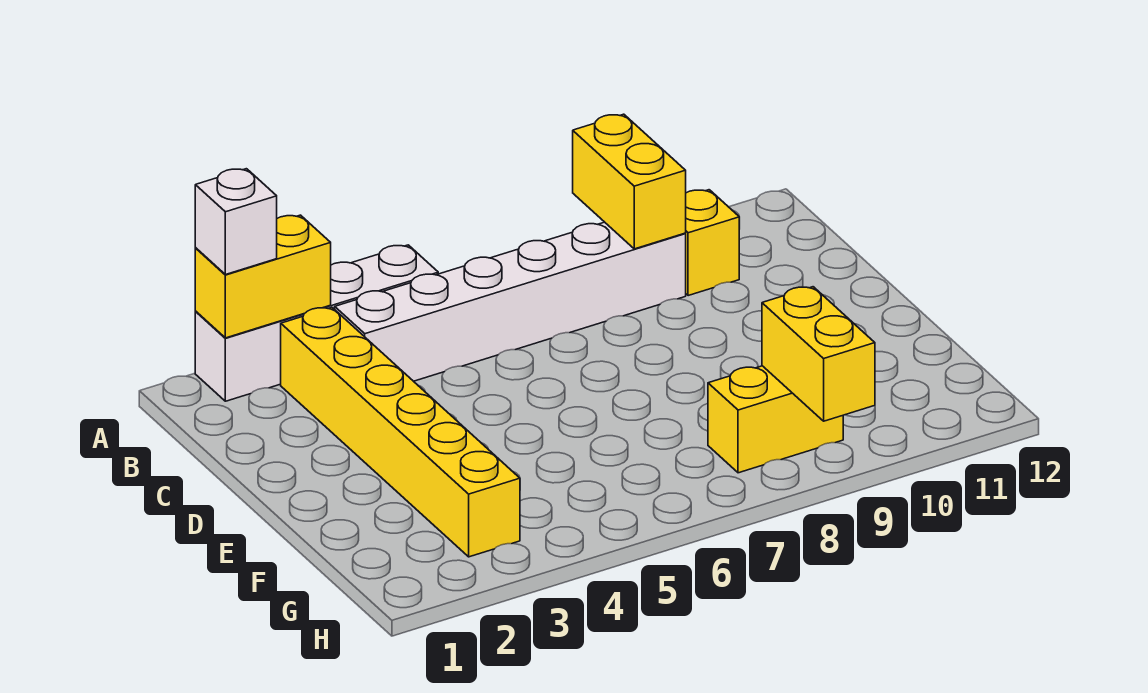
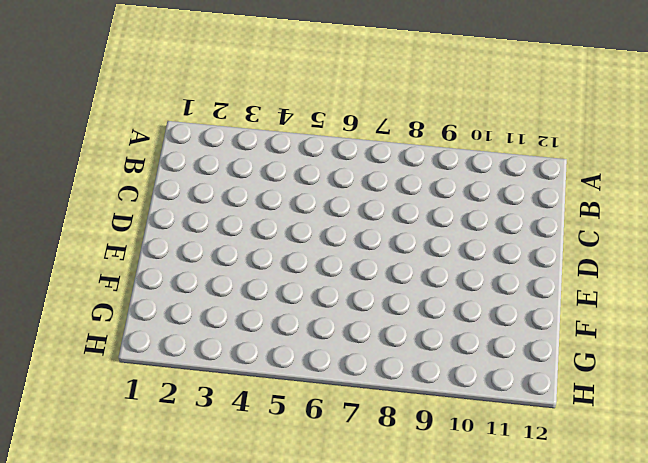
none -> white 1x4 brick [195,245,438,401]
none -> yellow 1x6 brick [281,307,520,557]

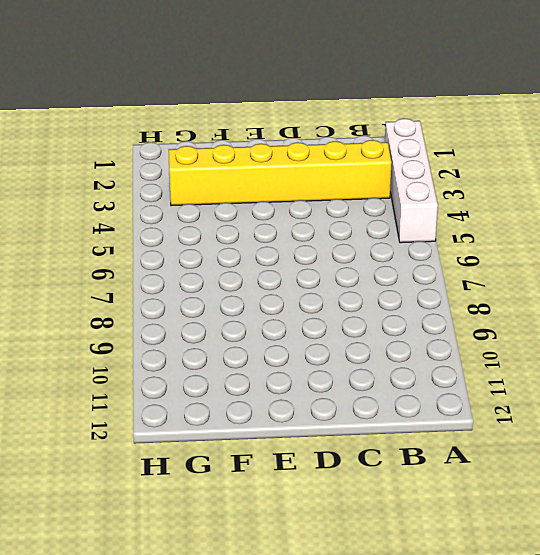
none -> white 1x6 brick [335,222,686,381]
none -> yellow 1x1 brick [685,190,739,296]

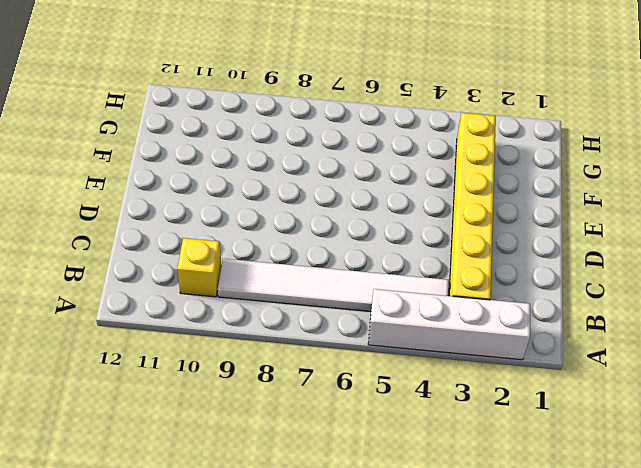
white 1x6 tile [218,259,449,311] -> white 1x6 brick [335,222,686,381]
none -> yellow 1x2 brick [708,366,843,473]
none -> yellow 1x2 brick [195,215,331,338]

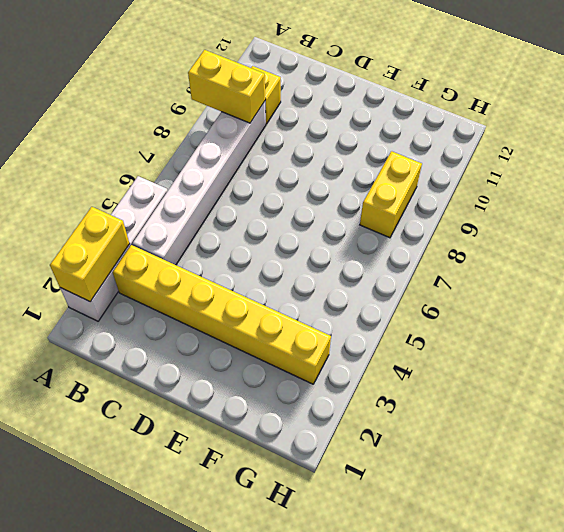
none -> yellow 1x2 brick [762,287,875,421]
none -> white 1x1 brick [195,169,277,275]

